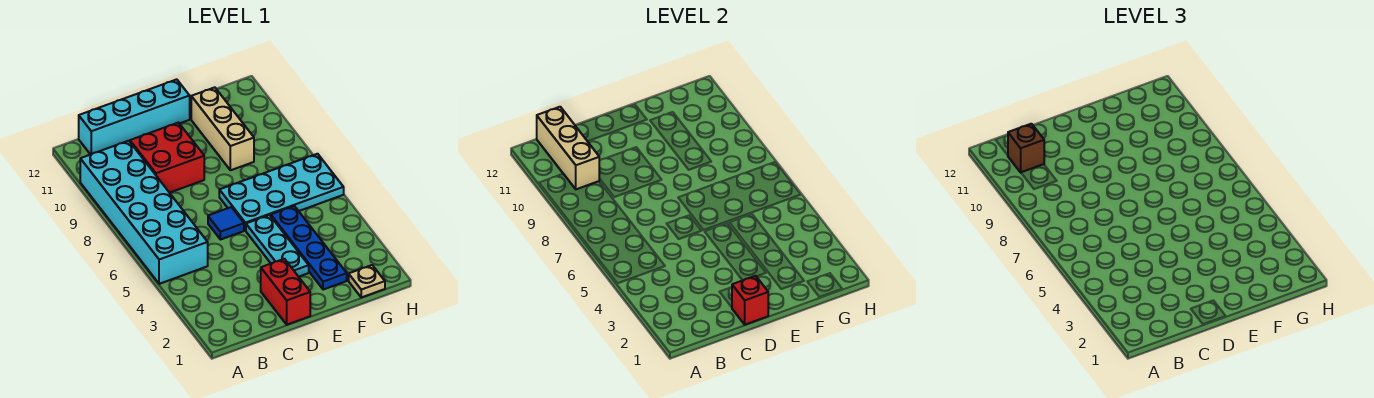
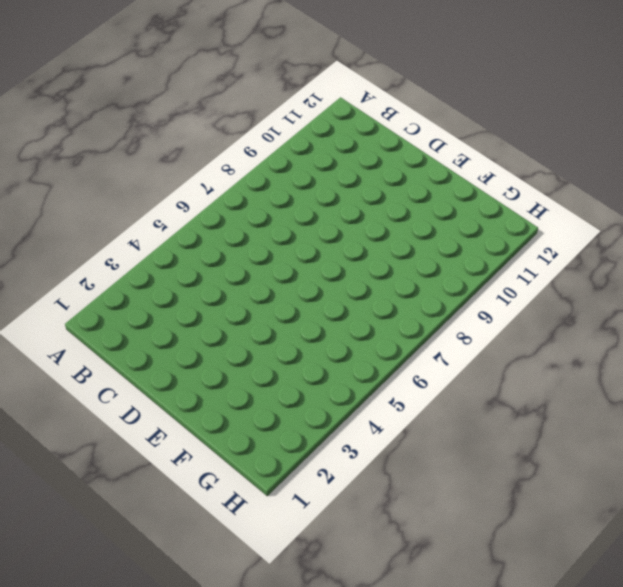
none -> cyan 2x6 brick [80,141,208,284]
none -> cyan 1x4 brick [79,79,190,155]
none -> red 2x2 brick [130,123,204,193]

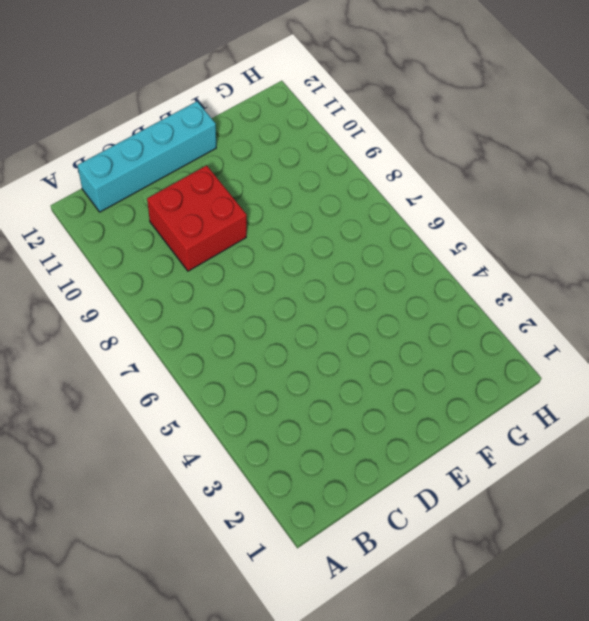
none -> cyan 2x6 brick [80,141,208,284]
none -> red 1x2 brick [261,259,310,325]
none -> blue 1x1 tile [208,207,244,240]

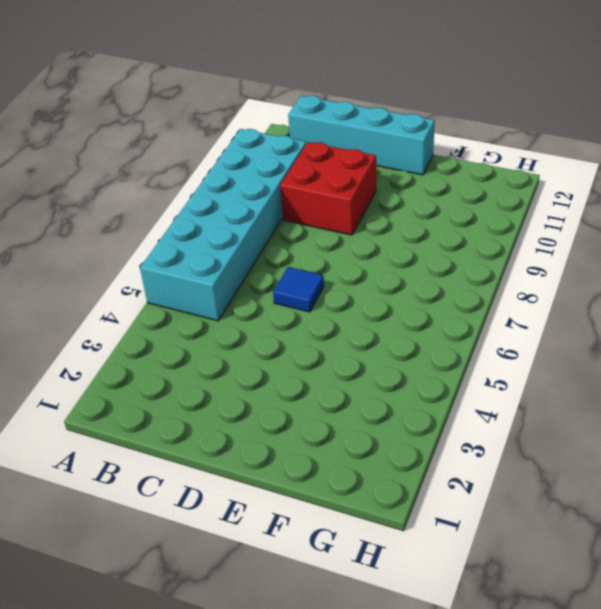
none -> red 1x2 brick [261,259,310,325]
none -> cyan 1x3 plate [246,215,309,277]
none -> cyan 2x4 plate [219,154,344,230]

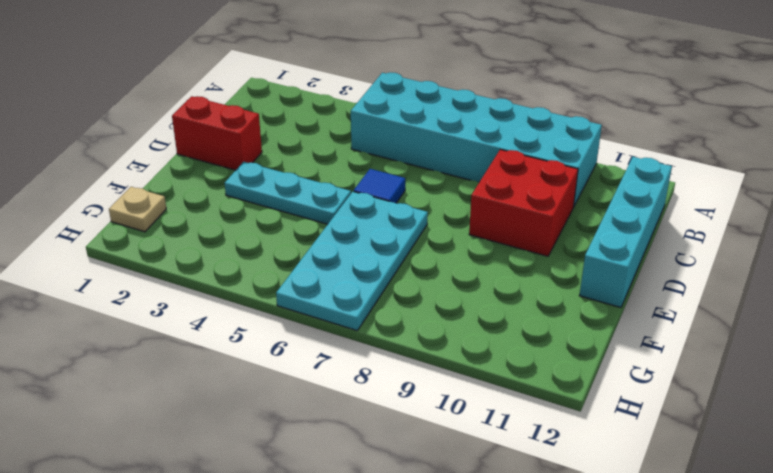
none -> blue 1x4 plate [271,206,347,290]
none -> tan 1x3 brick [191,87,254,170]
none -> tan 1x3 brick [537,107,600,189]

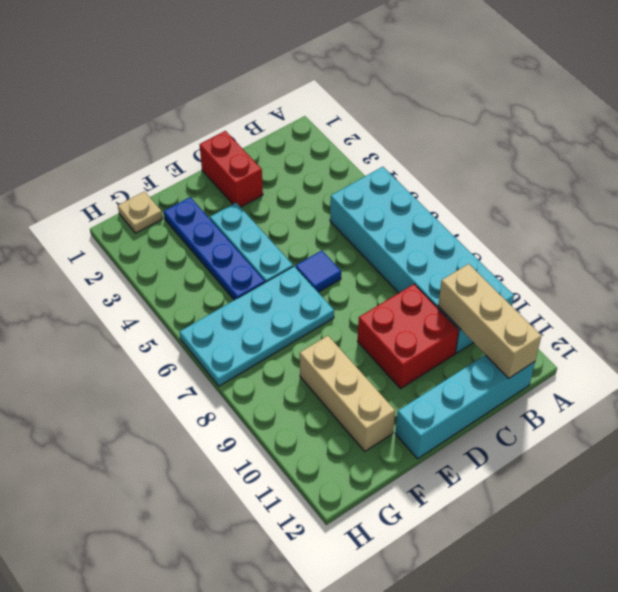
none -> red 1x1 brick [732,276,768,325]
none -> brown 1x1 brick [1008,124,1044,172]

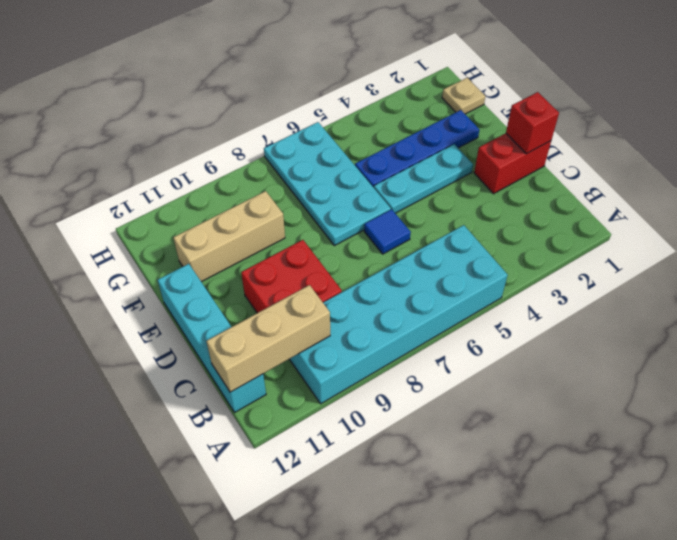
none -> brown 1x1 brick [1008,124,1044,172]

